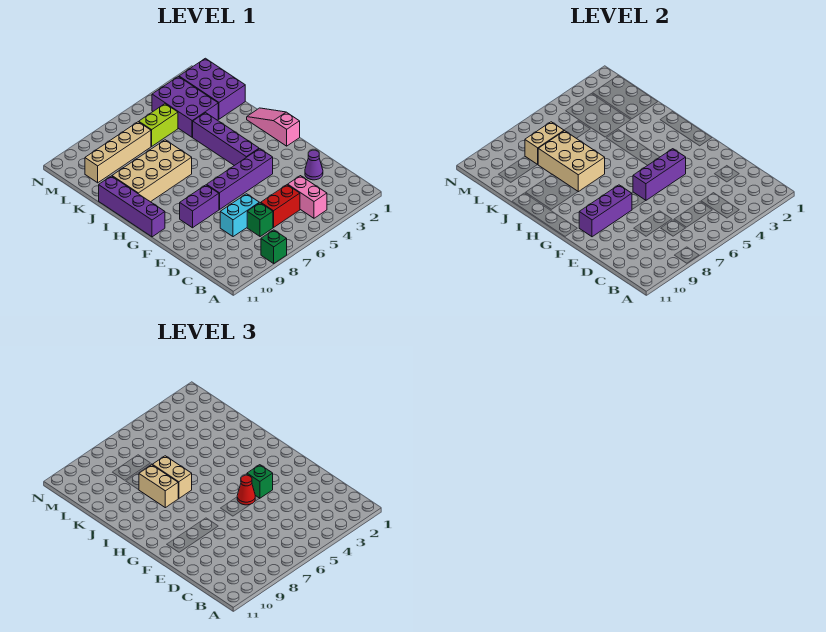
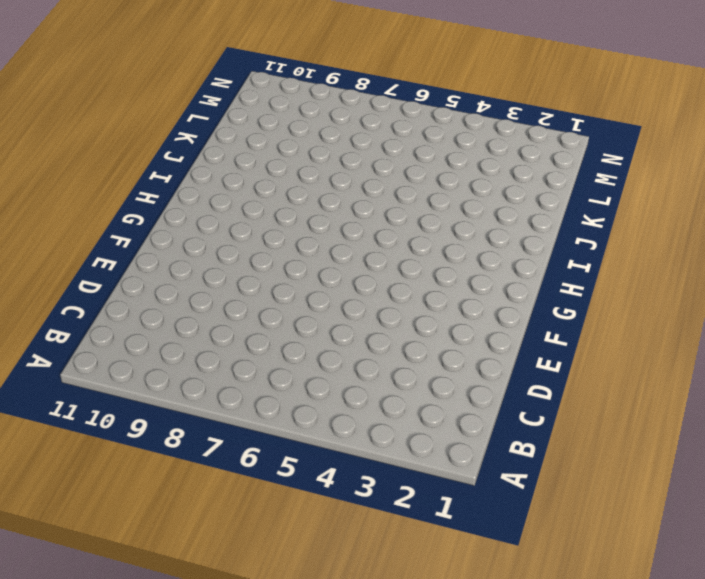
none -> green 1x1 brick [261,230,287,263]
none -> pink 1x2 brick [288,176,327,218]
none -> red 1x2 brick [261,185,300,227]

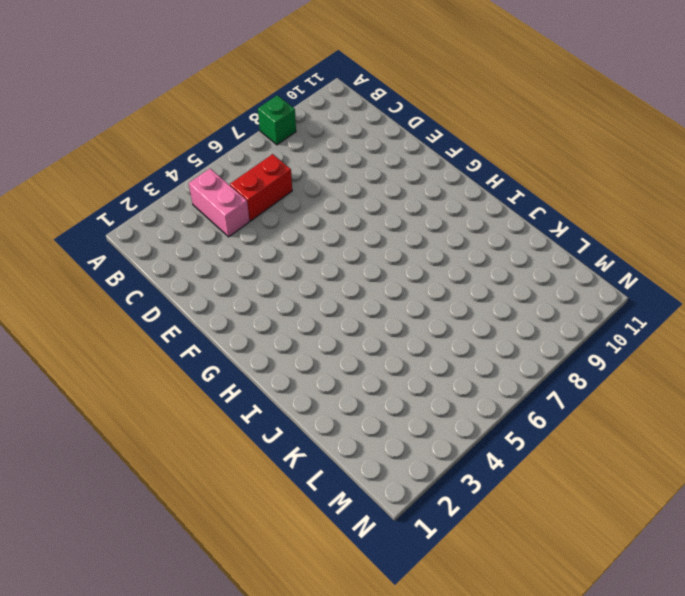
none -> green 1x1 brick [247,203,273,237]
none -> purple 1x1 cone [305,150,323,180]
none -> cyan 1x2 brick [220,194,259,237]

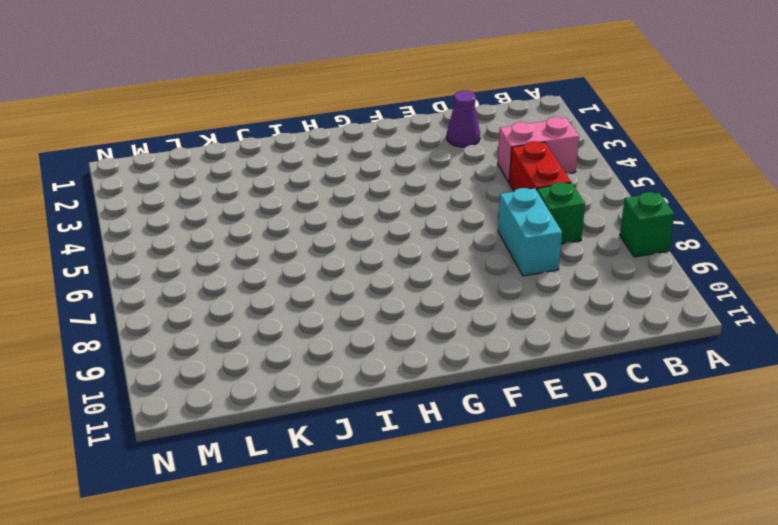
none -> purple 1x4 brick [207,149,273,210]
none -> purple 1x2 brick [180,185,219,228]
none -> pink 1x3 slope [247,108,300,146]

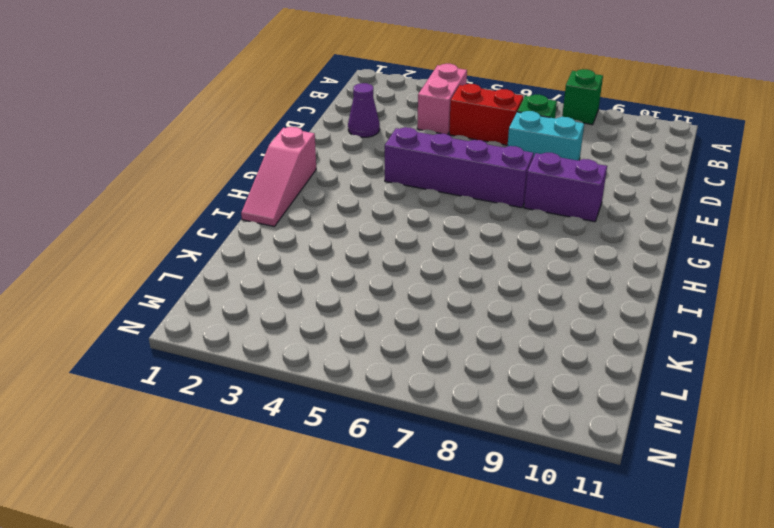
none -> purple 1x4 brick [193,113,259,166]
none -> purple 1x4 brick [99,176,165,237]
none -> tan 2x4 brick [112,140,192,202]

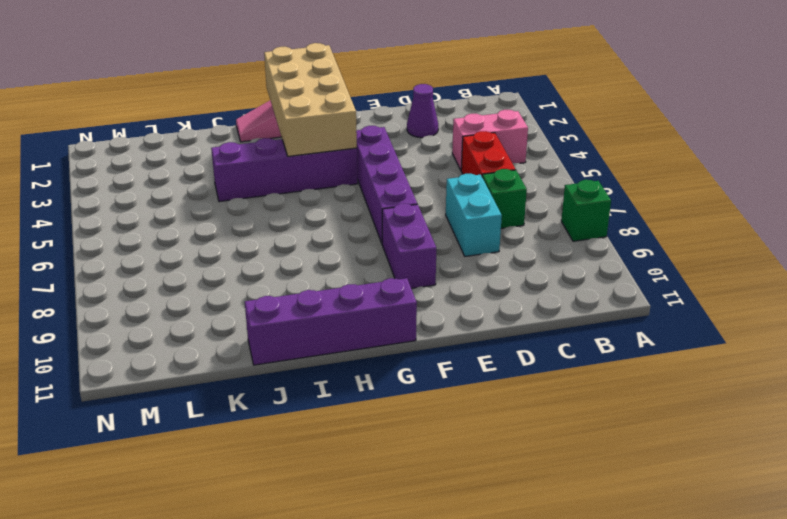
tan 2x4 brick [264,43,357,156] -> tan 2x4 brick moved to [112,140,192,202]
none -> purple 2x3 brick [179,58,245,119]
none -> purple 2x3 brick [152,77,218,137]
none -> lime 1x2 brick [139,104,178,146]

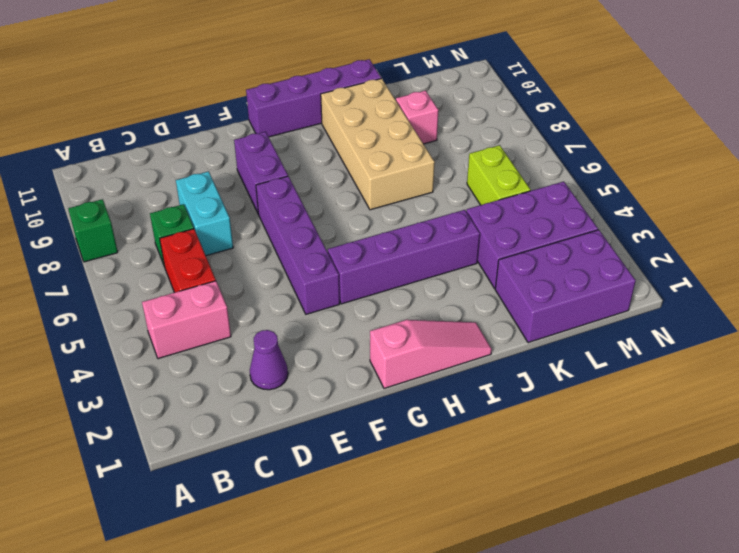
pink 1x1 brick [396,91,438,144] -> none
none -> tan 1x4 brick [85,122,151,183]
none -> purple 1x3 brick [633,149,686,200]
none -> purple 1x3 brick [579,185,632,237]

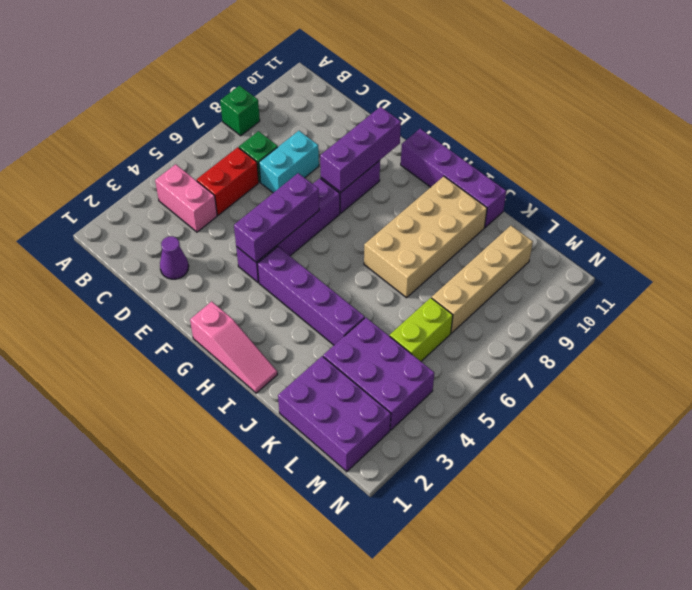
none -> tan 2x3 brick [538,131,605,192]
none -> tan 1x2 brick [525,122,564,165]
none -> green 1x1 brick [247,465,273,499]

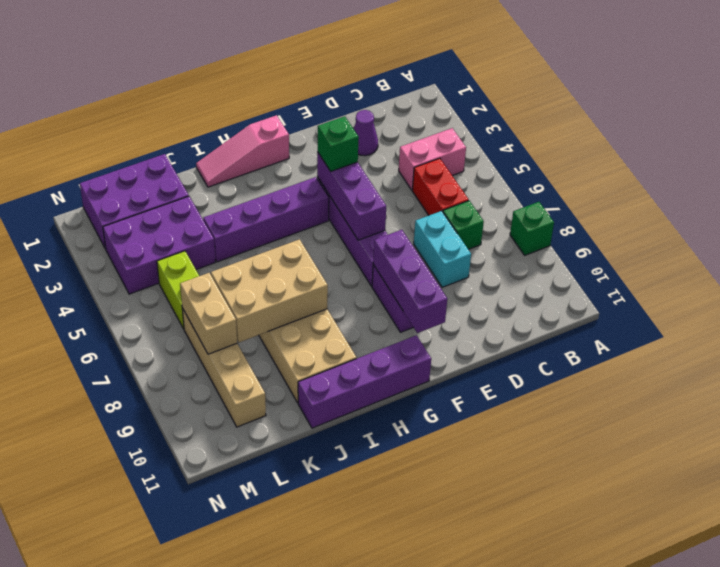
none -> red 1x1 cone [237,475,255,505]
none -> tan 1x2 brick [152,456,192,499]
none -> tan 1x2 brick [139,465,178,508]

